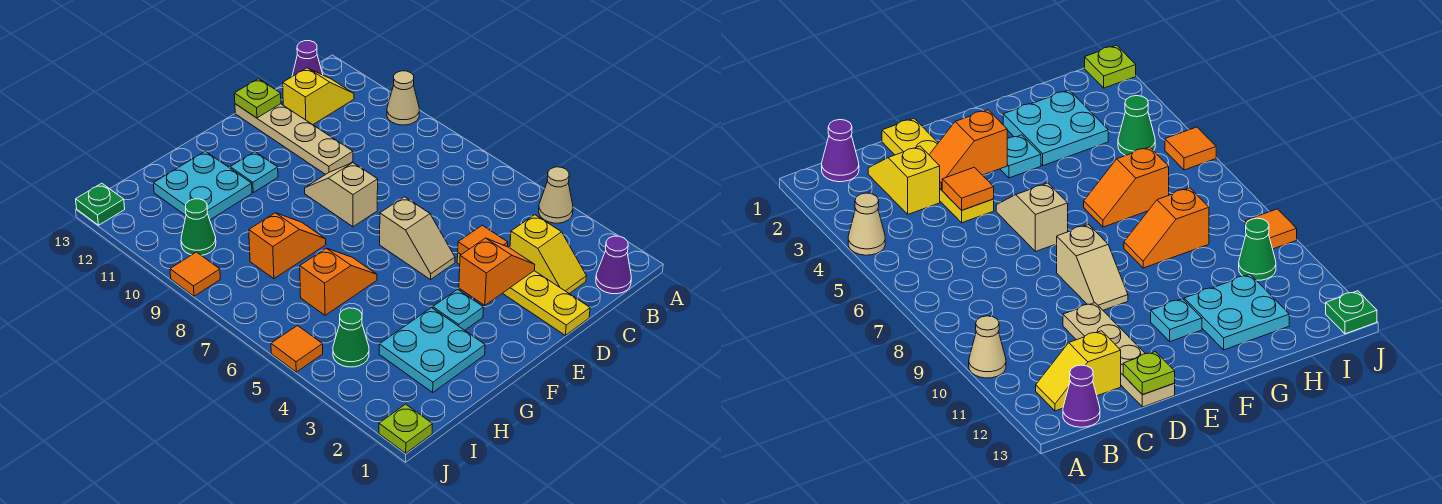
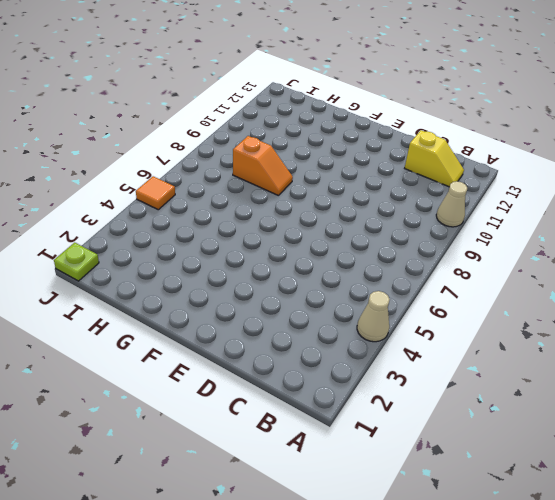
none -> purple 1x1 cone [596,236,631,294]
none -> purple 1x1 cone [292,41,323,77]
none -> yellow 1x2 slope [510,215,586,294]

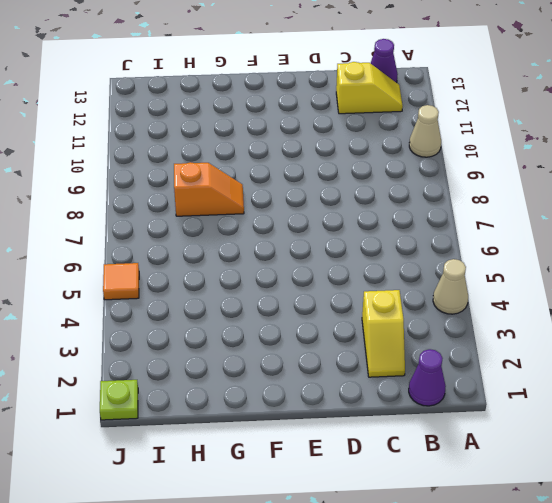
none -> yellow 1x4 plate [457,253,590,335]
none -> tan 1x4 plate [235,104,353,174]
none -> tan 1x2 slope [380,197,455,280]

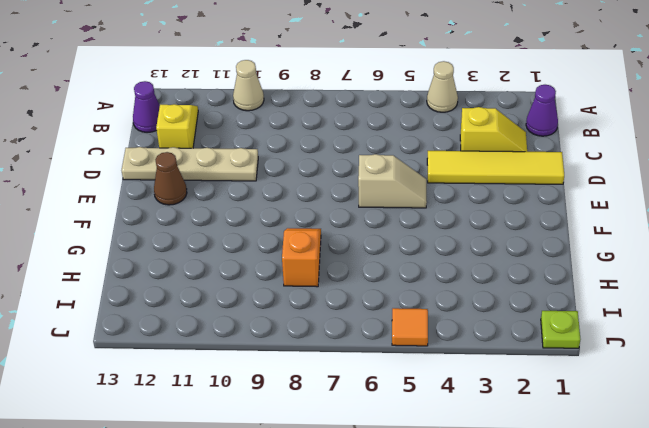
yellow 1x4 tile [427,151,564,184] -> yellow 1x4 plate [457,253,590,335]
brown 1x1 cone [154,152,187,205] -> none
none -> tan 1x2 slope [305,163,378,227]
none -> cyan 1x1 plate [433,289,484,330]
none -> cyan 1x1 plate [230,152,278,192]

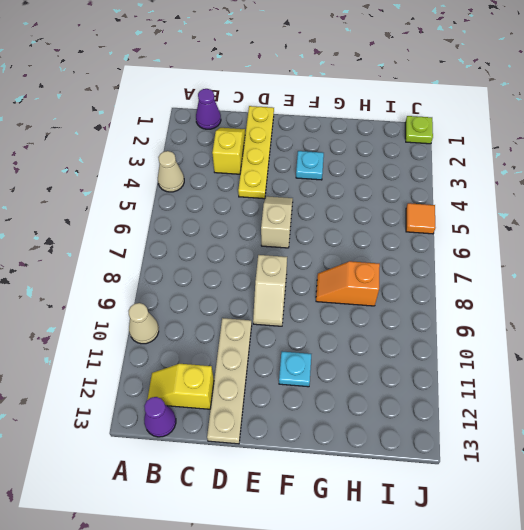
none -> cyan 2x2 plate [379,308,485,392]
none -> orange 1x2 slope [300,248,377,315]
none -> cyan 2x2 plate [154,151,252,220]

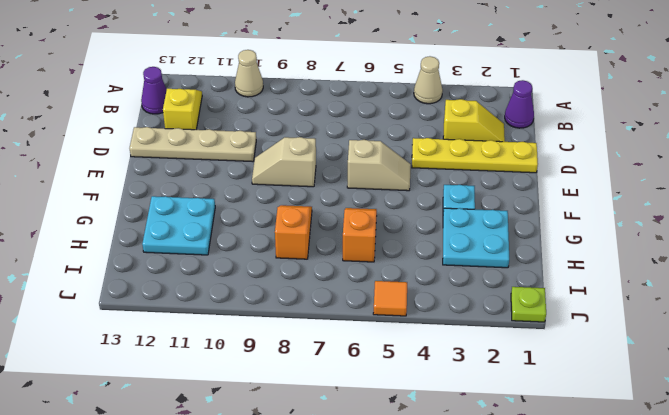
none -> cyan 1x1 plate [230,152,278,192]
none -> green 1x1 cone [333,308,369,367]
none -> green 1x1 cone [181,199,216,255]

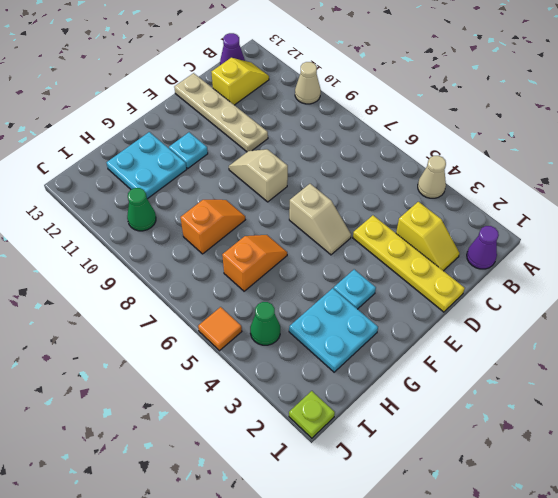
none -> orange 1x1 tile [170,252,220,296]
none -> green 1x1 plate [76,183,125,225]
none -> orange 1x2 slope [459,238,535,306]

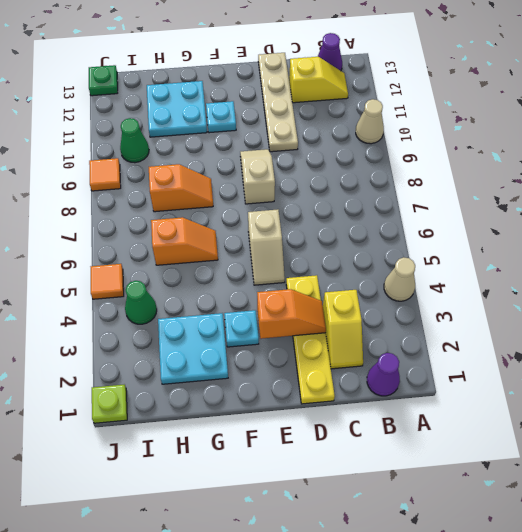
none -> orange 1x1 tile [458,225,508,255]
none -> lime 1x1 plate [234,79,281,118]

